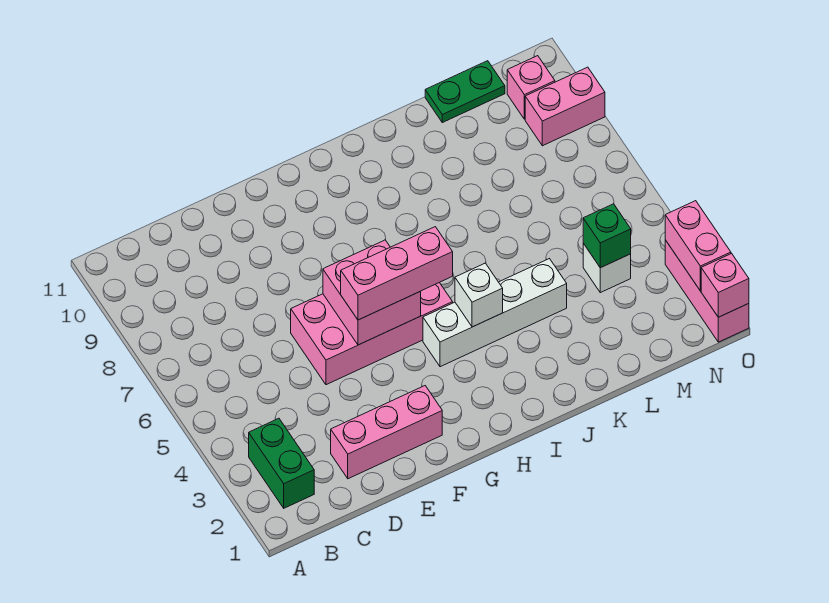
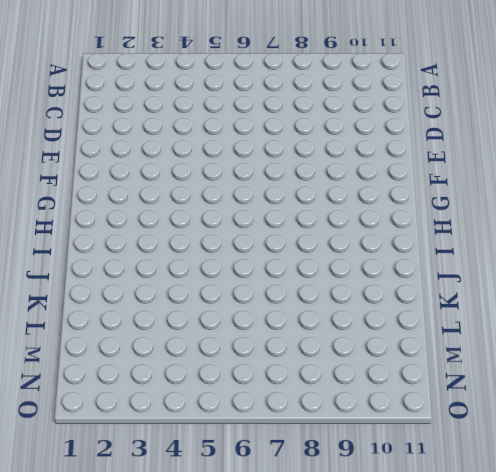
none -> green 1x2 brick [249,418,314,508]
none -> pink 1x3 brick [331,386,442,479]
none -> pink 2x4 brick [291,283,453,385]

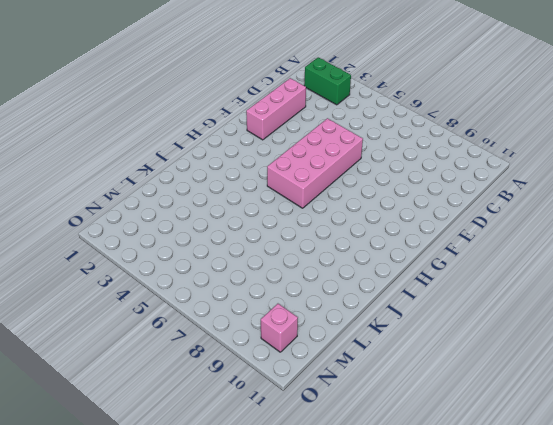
none -> white 1x4 brick [423,259,567,367]
none -> green 1x2 plate [425,61,505,123]
none -> white 1x1 brick [583,244,631,293]

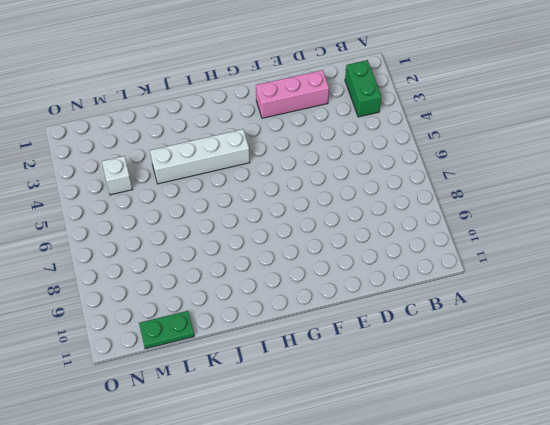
none -> pink 2x4 brick [291,283,453,385]
none -> pink 1x2 brick [525,67,605,146]
none -> pink 1x1 brick [507,56,555,119]

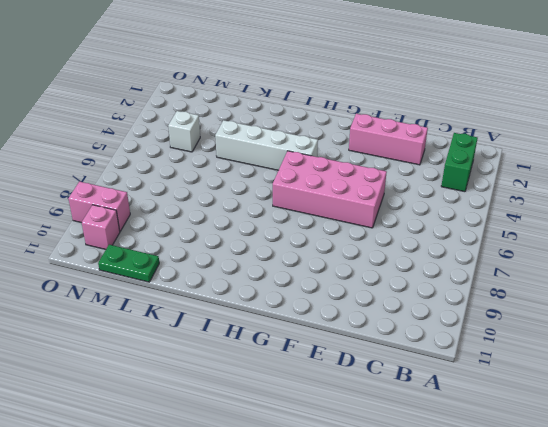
none -> pink 1x3 brick [665,240,749,342]
none -> pink 2x2 brick [323,240,421,345]
none -> white 1x1 brick [455,263,503,327]

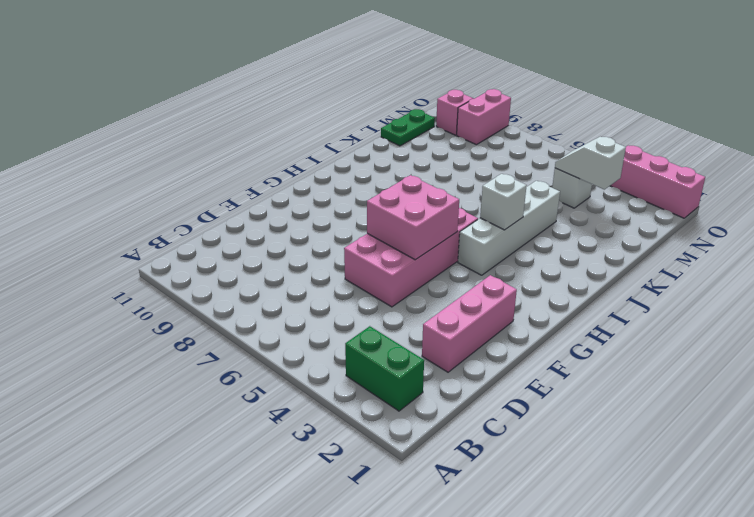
white 1x2 slope [555,137,626,190] -> green 1x1 brick [583,204,631,268]
none -> pink 1x1 brick [701,253,749,317]
none -> pink 1x2 brick [665,201,731,291]
none -> pink 1x3 brick [341,227,453,320]

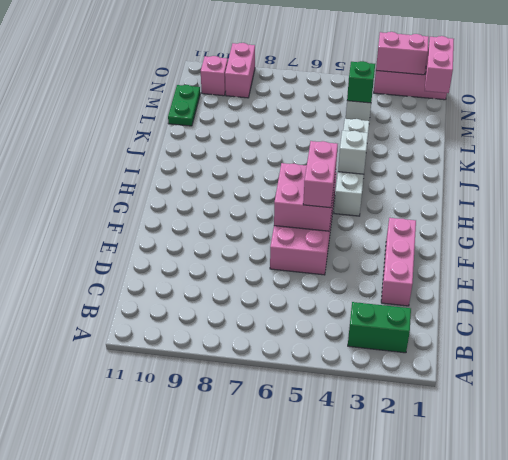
pink 1x2 brick [303,141,338,208] -> pink 1x3 brick [341,227,453,320]
pink 1x2 brick [425,36,454,93] -> pink 1x1 brick [701,253,749,317]

